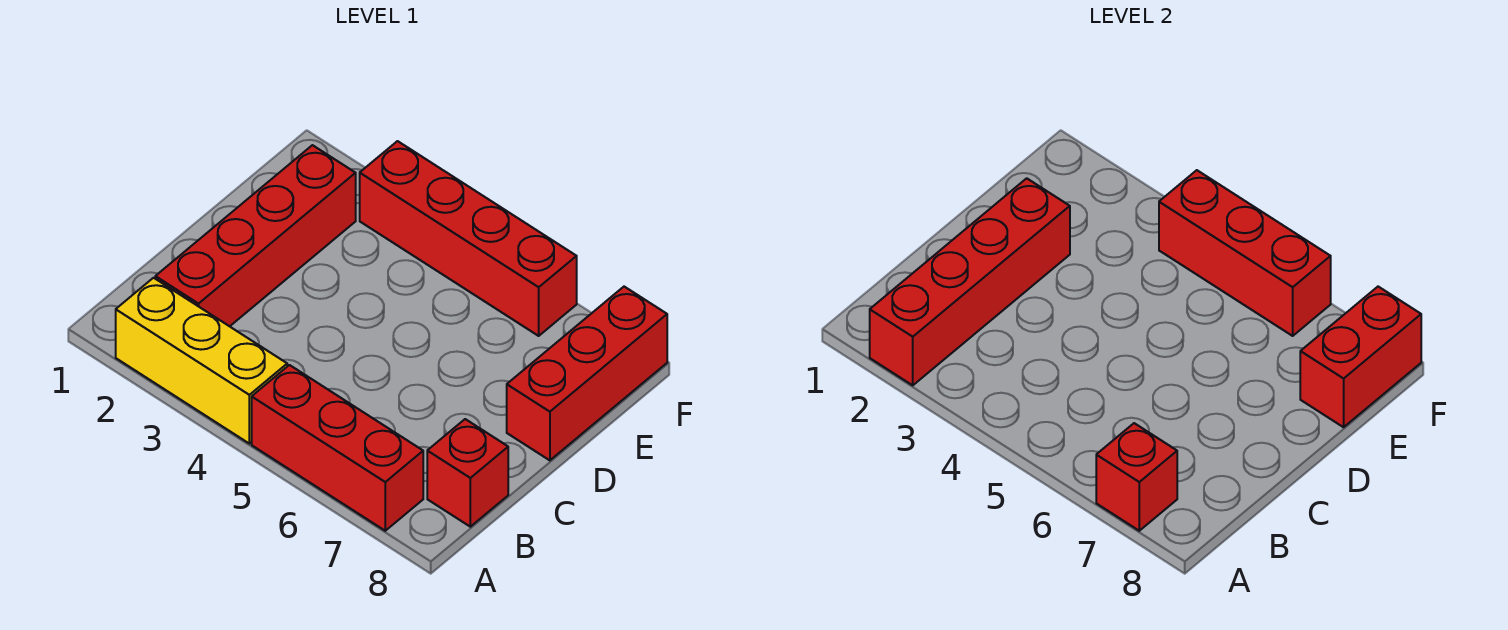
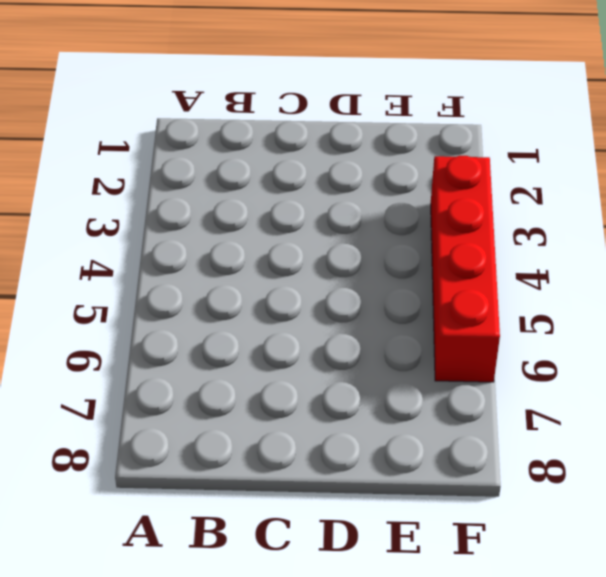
none -> yellow 1x3 brick [116,278,287,443]
none -> red 1x3 brick [252,365,423,531]

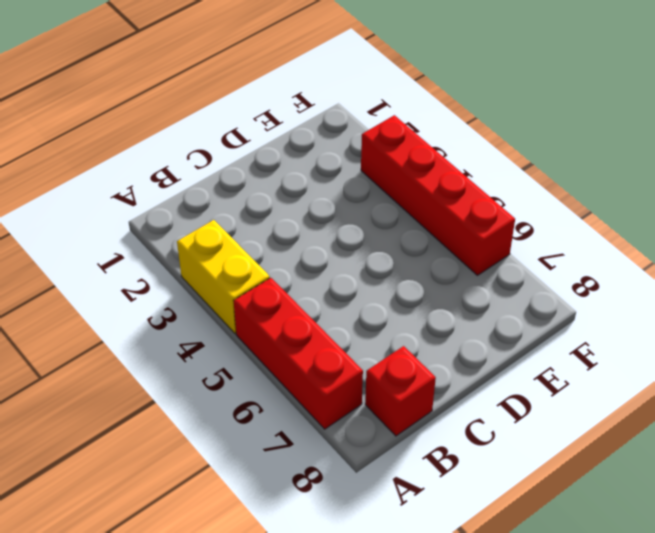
yellow 1x2 brick [177,220,270,334] -> yellow 1x3 brick [116,278,287,443]
none -> red 1x4 brick [155,145,356,326]
none -> red 1x3 brick [507,287,667,460]

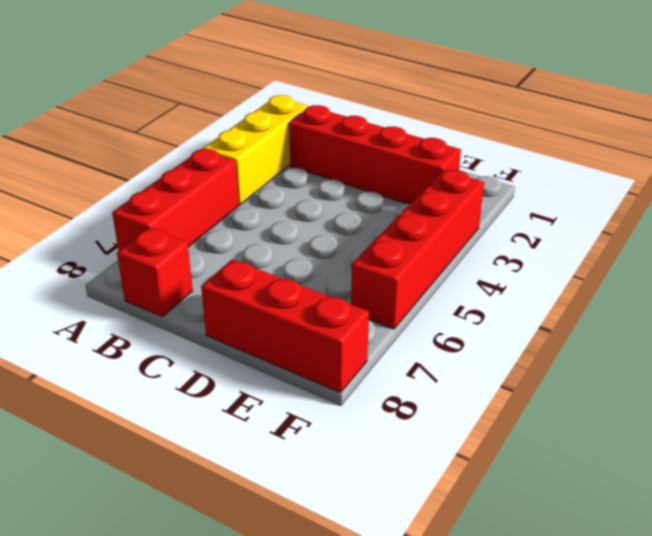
none -> red 1x4 brick [870,178,1070,385]
none -> red 1x1 brick [1096,423,1177,531]

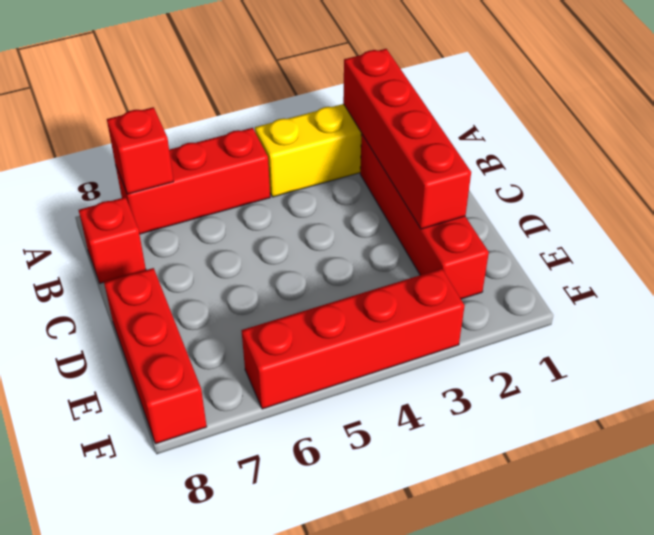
none -> red 1x2 brick [1300,287,1421,427]
none -> red 1x3 brick [1159,170,1331,336]

